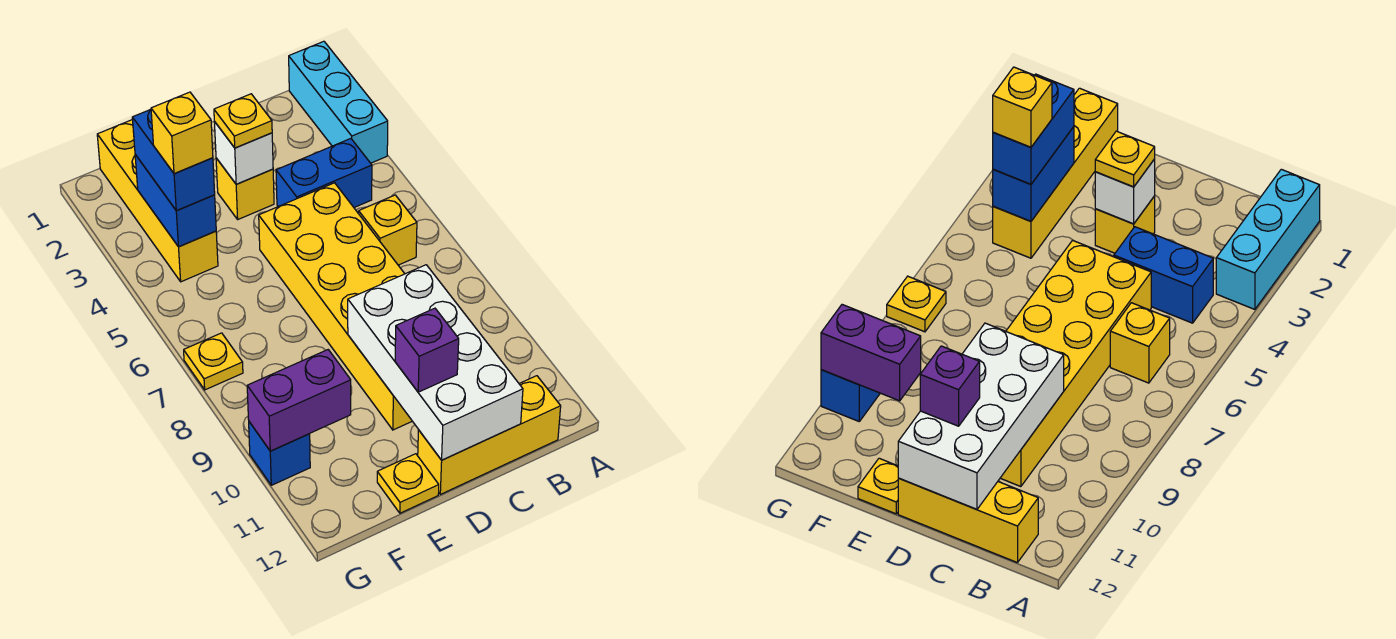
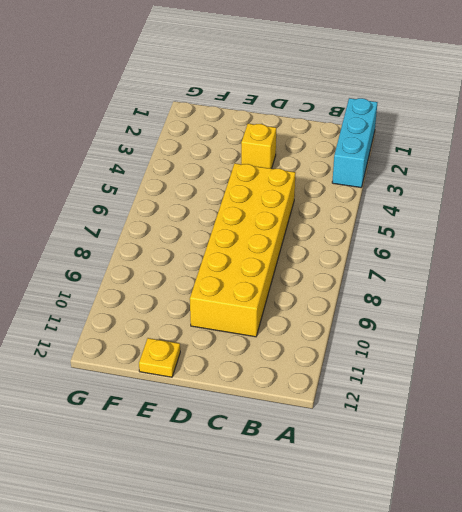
none -> blue 1x2 brick [276,139,372,207]
none -> yellow 1x1 brick [359,195,417,265]
none -> yellow 1x3 brick [418,376,561,494]

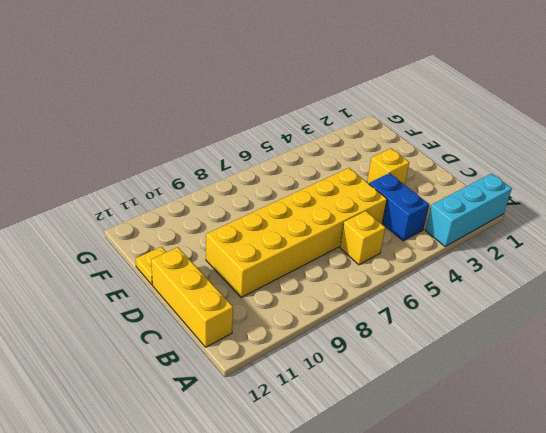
none -> yellow 1x4 brick [97,120,218,282]
none -> yellow 1x1 plate [184,333,243,390]
none -> blue 1x1 brick [249,422,310,485]

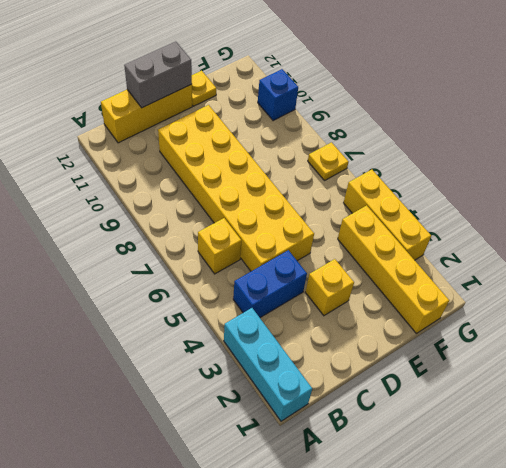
grey 1x2 brick [124,42,192,108] -> white 2x4 brick [348,265,523,460]
yellow 1x3 brick [344,170,431,260] -> none
none -> white 1x1 brick [214,122,273,184]
none -> blue 1x2 brick [135,154,216,247]
none -> purple 1x2 brick [247,350,351,451]

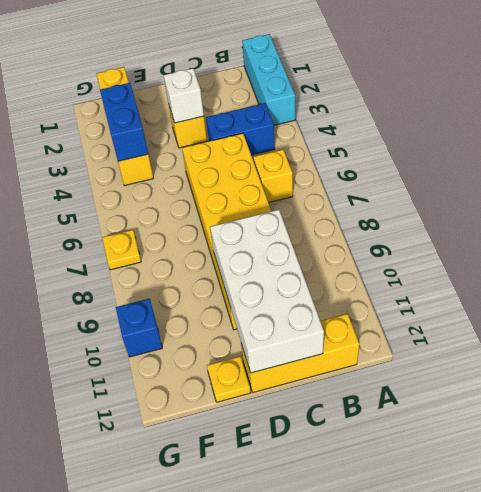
none -> purple 1x2 brick [247,350,351,451]
none -> yellow 1x1 plate [214,94,272,148]
none -> purple 1x1 brick [395,308,459,392]

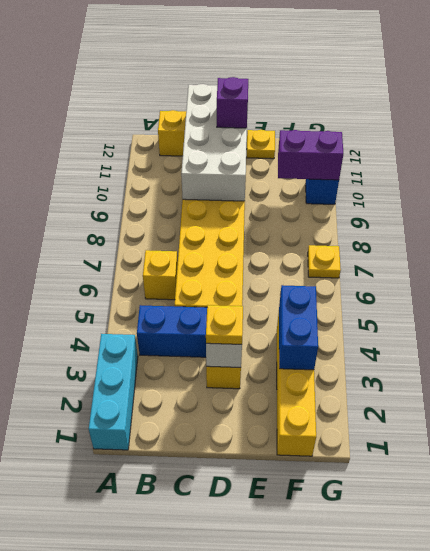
none -> blue 1x2 brick [132,110,215,211]
none -> yellow 1x1 brick [151,92,213,174]

